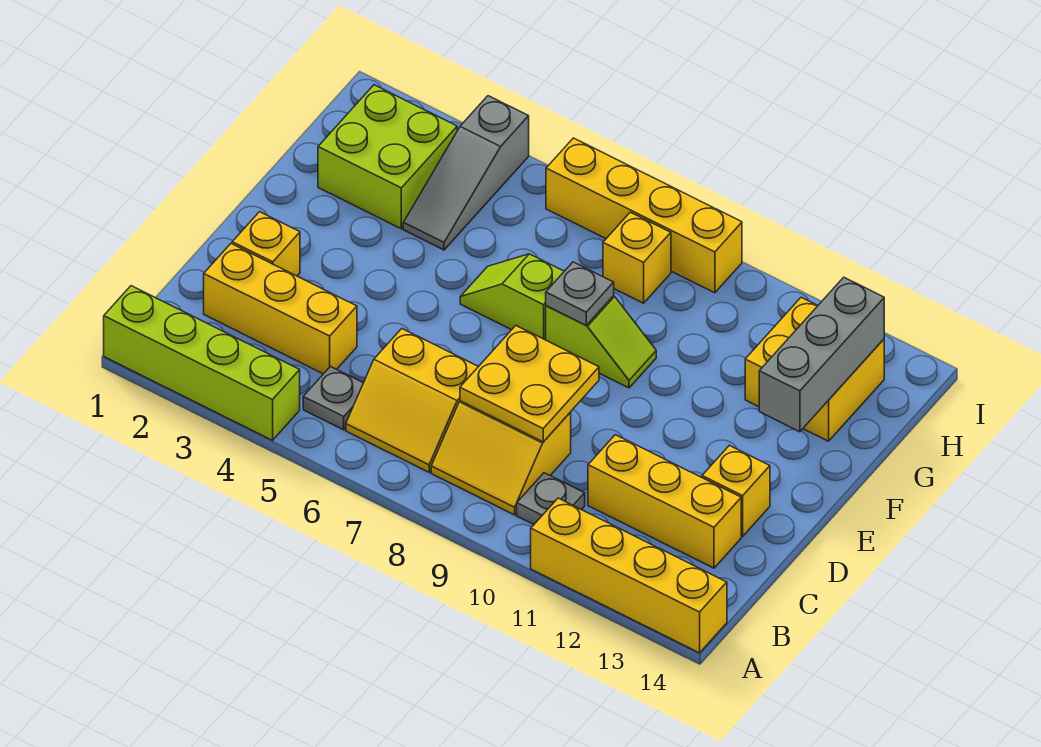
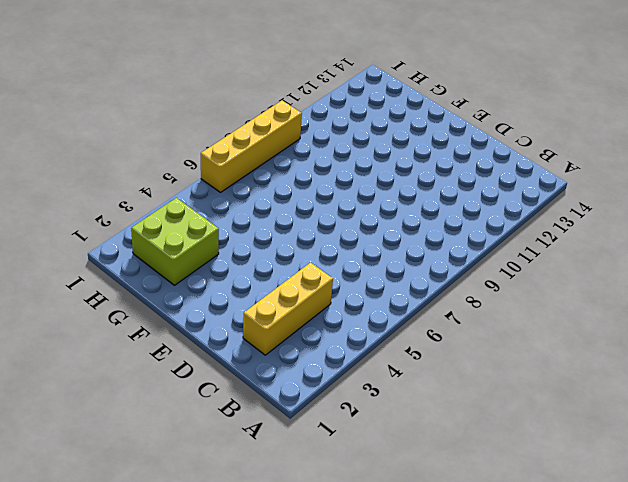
none -> lime 1x4 brick [104,286,300,440]
none -> yellow 1x4 brick [531,498,727,653]
none -> grey 1x1 plate [303,367,363,430]

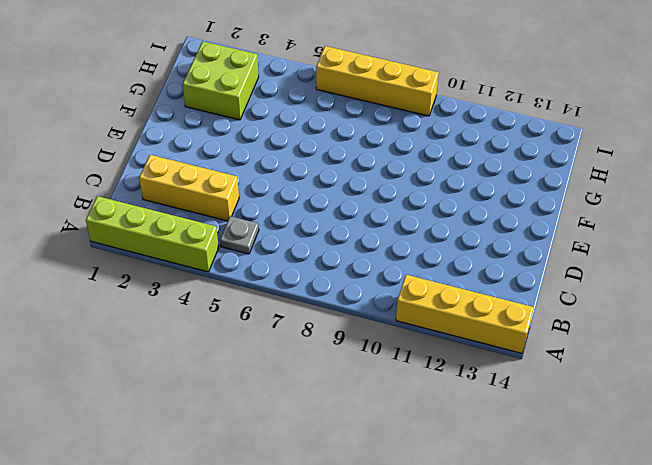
none -> yellow 2x2 slope [346,329,478,472]
none -> yellow 2x2 slope [431,401,571,515]
none -> grey 1x1 plate [517,473,585,524]

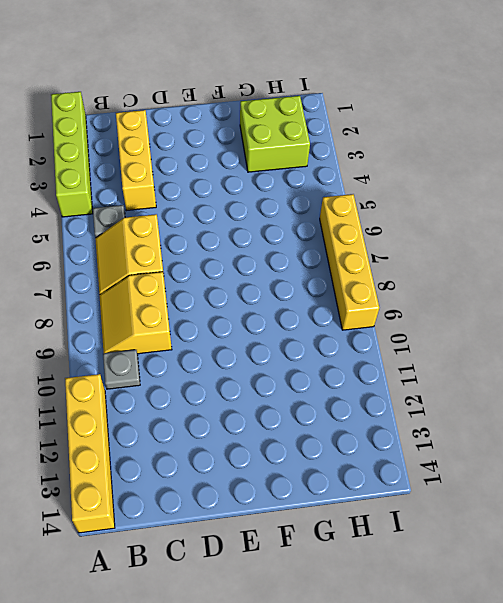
none -> yellow 1x3 brick [588,435,741,568]
none -> yellow 1x1 brick [232,212,300,276]
none -> yellow 1x1 brick [702,445,770,536]

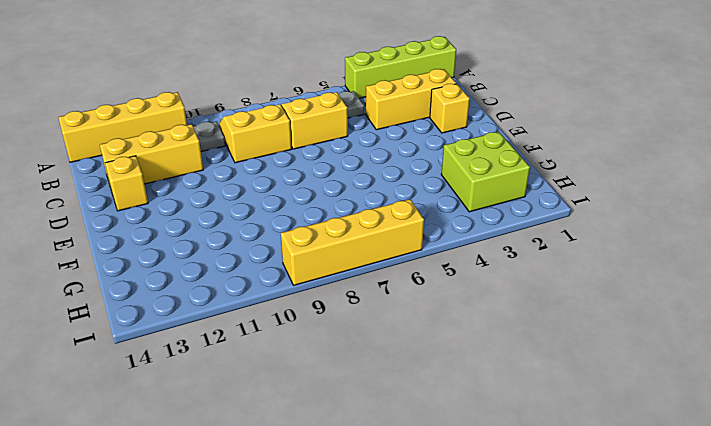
none -> lime 1x2 slope [460,254,564,340]
none -> lime 1x2 slope [546,296,656,388]
none -> grey 1x3 slope [403,96,529,250]

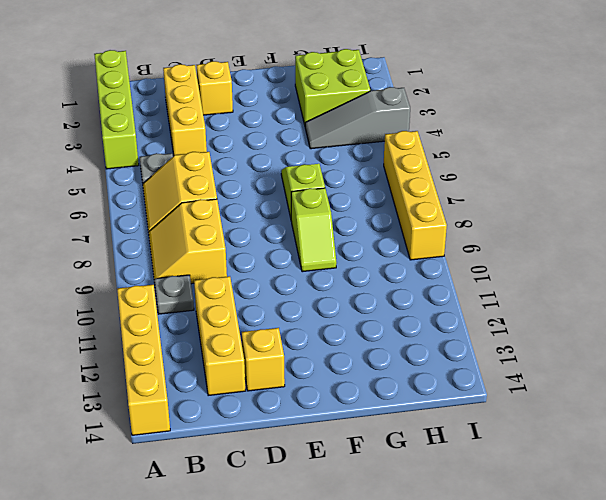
none -> yellow 2x2 brick [745,297,884,441]
none -> yellow 1x1 brick [603,212,671,303]
none -> yellow 2x2 plate [460,326,599,442]

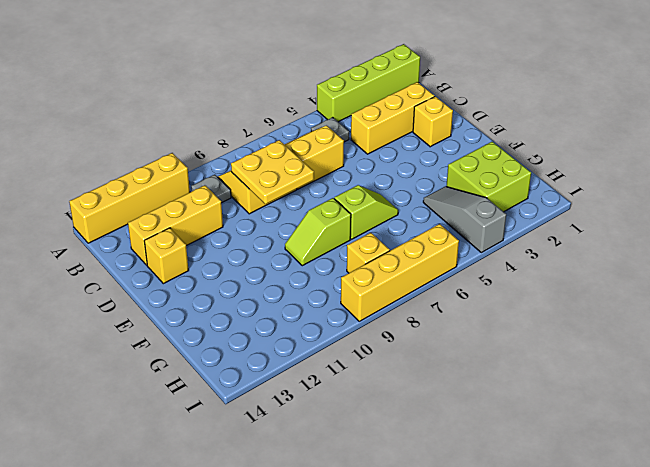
none -> yellow 2x2 brick [745,297,884,441]
none -> grey 1x1 plate [546,262,614,325]
none -> grey 1x3 brick [759,277,884,432]

